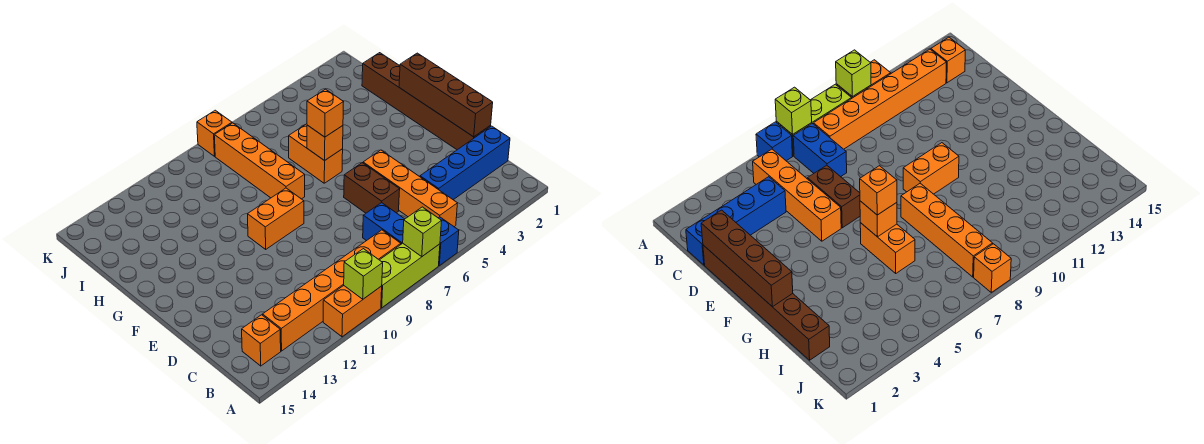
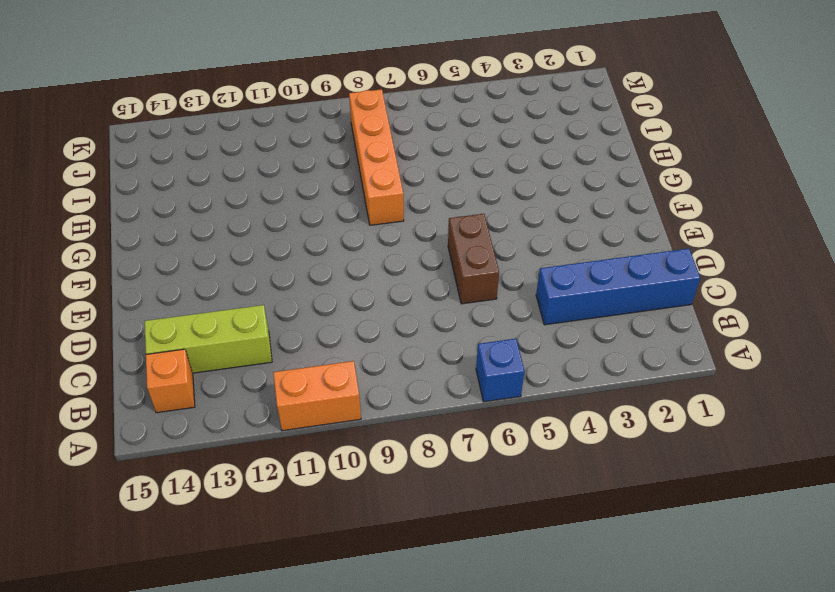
lime 1x3 brick [145,305,272,373] -> lime 1x3 brick moved to [380,243,440,308]
none -> orange 1x4 brick [363,150,457,227]
none -> blue 1x2 brick [363,203,404,244]
none -> orange 1x6 brick [263,230,401,351]

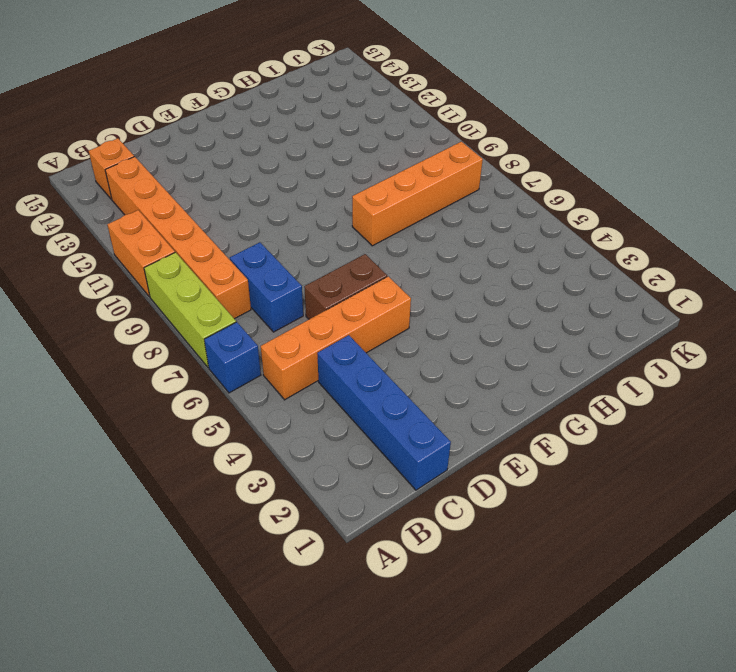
blue 1x2 brick [230,242,303,332] -> blue 1x2 brick turned to [363,203,404,244]
none -> brown 1x6 brick [362,53,491,150]
none -> orange 1x2 brick [248,188,304,249]
none -> orange 1x2 brick [289,124,343,183]

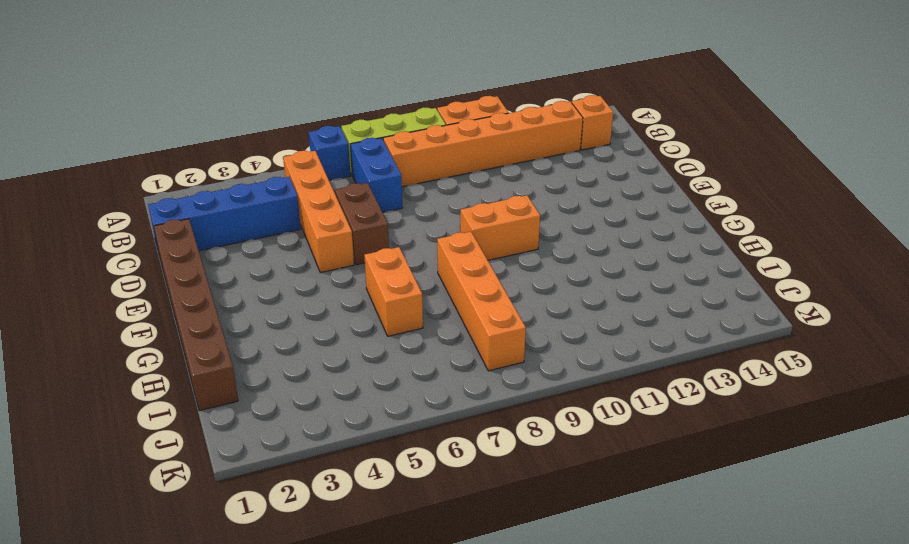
none -> orange 1x1 brick [197,110,232,156]
none -> lime 1x1 brick [403,207,442,256]
none -> lime 1x1 brick [344,249,383,299]

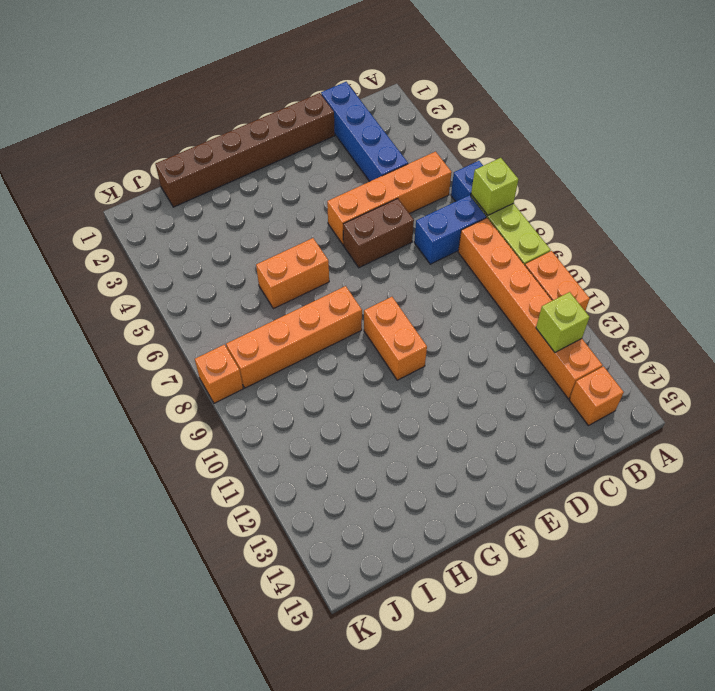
lime 1x1 brick [536,292,589,352] -> lime 1x1 brick moved to [344,249,383,299]
none -> brown 1x4 brick [399,53,493,137]
none -> orange 1x1 brick [307,125,343,161]
none -> orange 1x1 brick [307,89,343,137]

